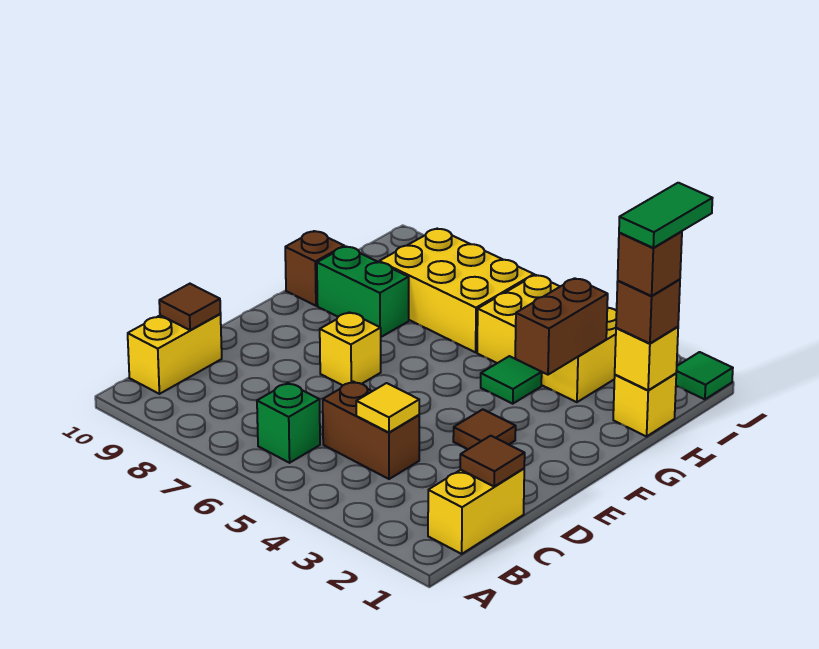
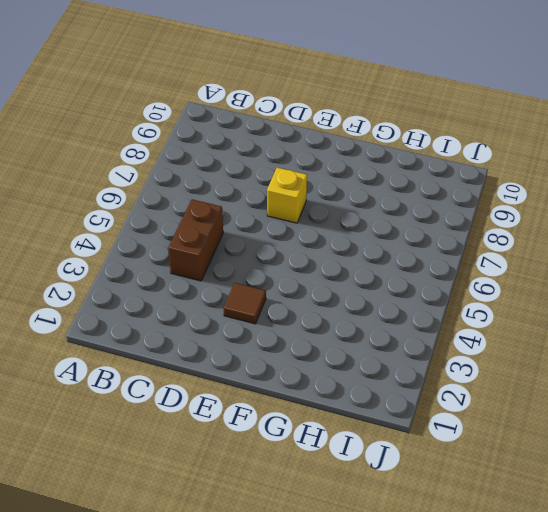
none -> yellow 1x2 brick [428,469,524,554]
none -> green 1x1 brick [257,383,320,463]
none -> yellow 1x2 brick [128,314,222,394]

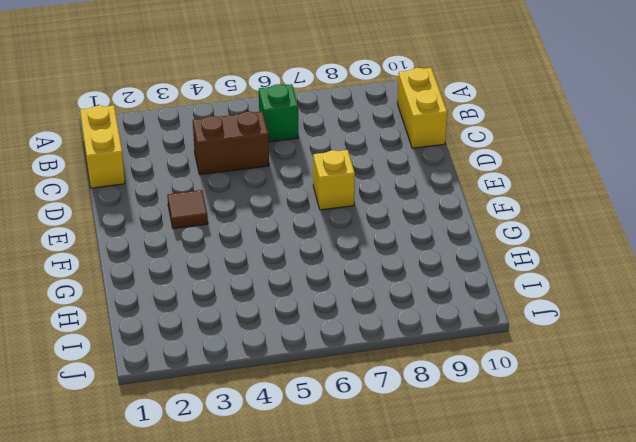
none -> green 1x1 tile [481,356,542,404]
none -> green 1x2 brick [317,246,409,337]
none -> brown 1x1 brick [285,231,344,306]

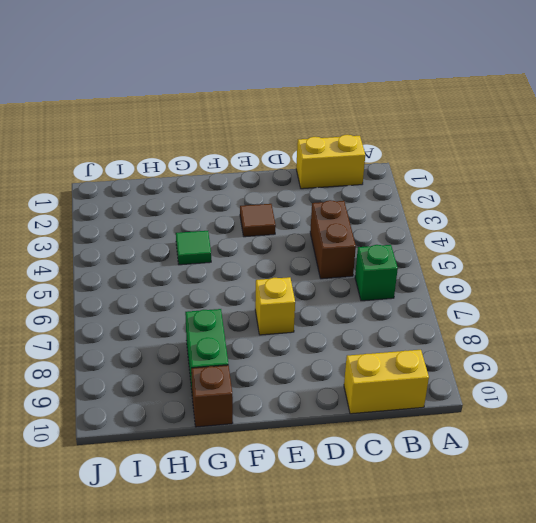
none -> yellow 1x1 brick [613,373,676,436]
none -> yellow 2x3 brick [477,275,617,402]
none -> yellow 2x3 brick [379,229,534,352]

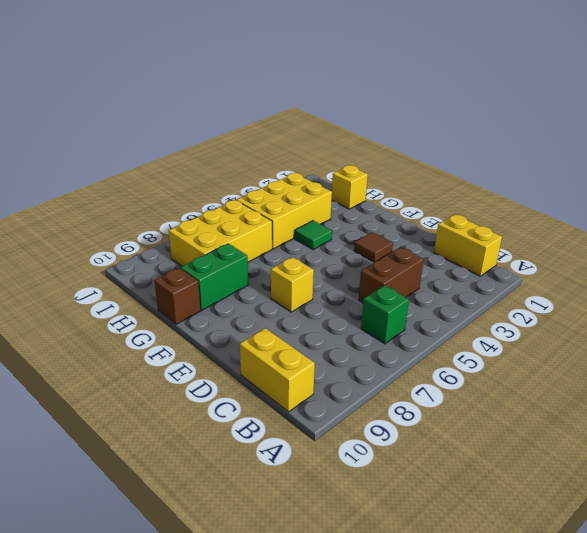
none -> green 1x1 tile [676,352,733,399]
none -> brown 1x1 tile [460,436,525,486]
none -> yellow 1x1 tile [356,383,419,432]

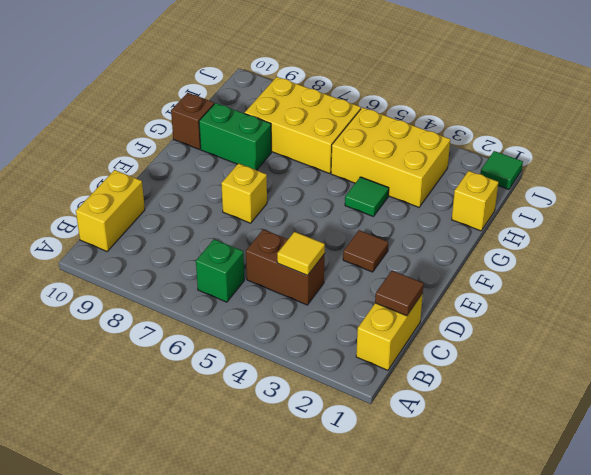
none -> brown 1x1 tile [159,284,221,330]
none -> brown 1x2 brick [515,278,608,375]
none -> yellow 1x1 brick [615,327,678,390]

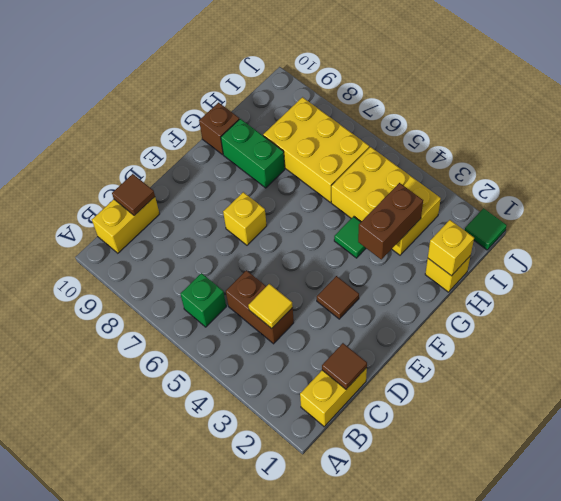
none -> brown 1x1 brick [616,279,680,344]
none -> brown 1x1 brick [618,231,682,296]
none -> green 1x2 tile [619,183,712,248]

